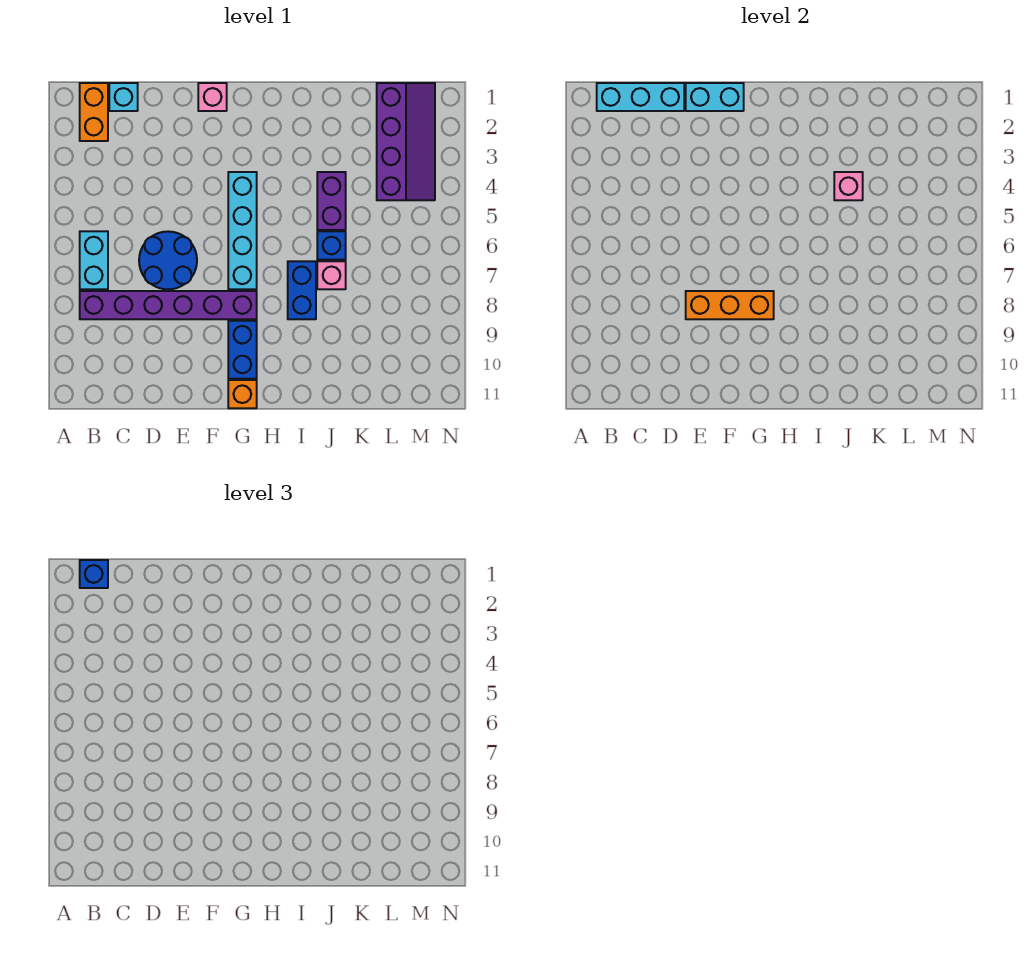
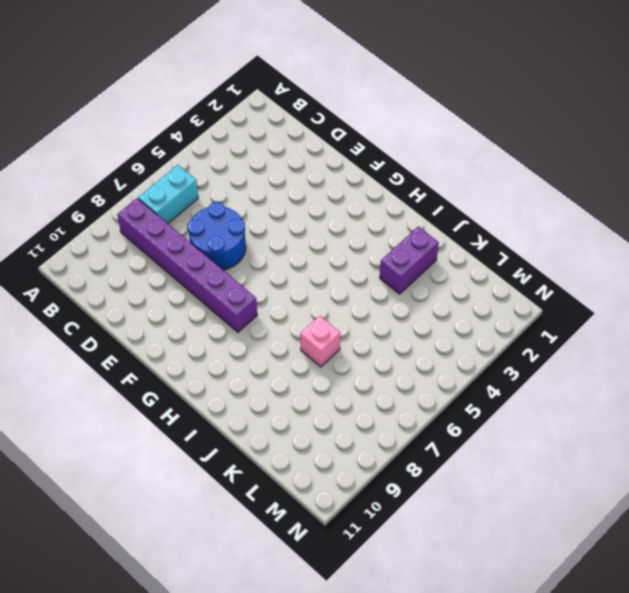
purple 1x2 brick [380,227,439,294] -> purple 1x2 brick moved to [317,172,346,230]
none -> orange 1x2 brick [80,83,108,141]
none -> cyan 1x1 brick [109,83,138,111]
none -> pink 1x1 brick [198,83,227,111]

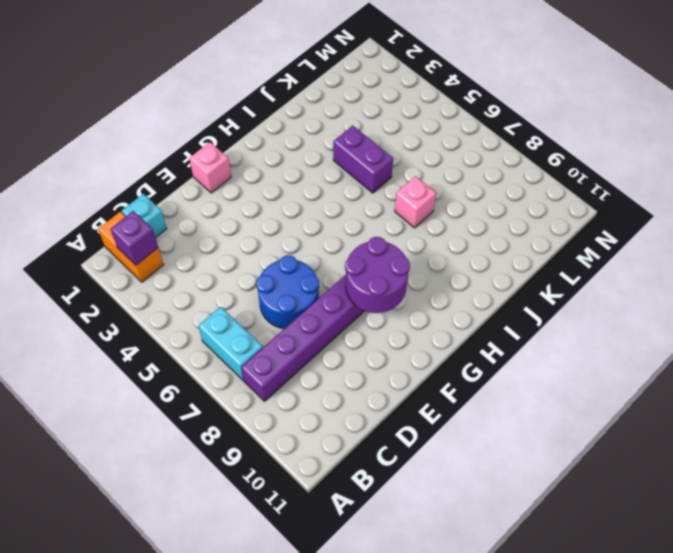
purple 1x1 brick [111,211,158,265] -> none
purple 2x2 round brick [345,237,410,313] -> orange 1x3 brick [686,291,774,319]
none -> cyan 1x4 brick [228,172,257,289]
none -> blue 1x2 brick [228,321,257,379]
none -> orange 1x1 brick [228,380,257,408]

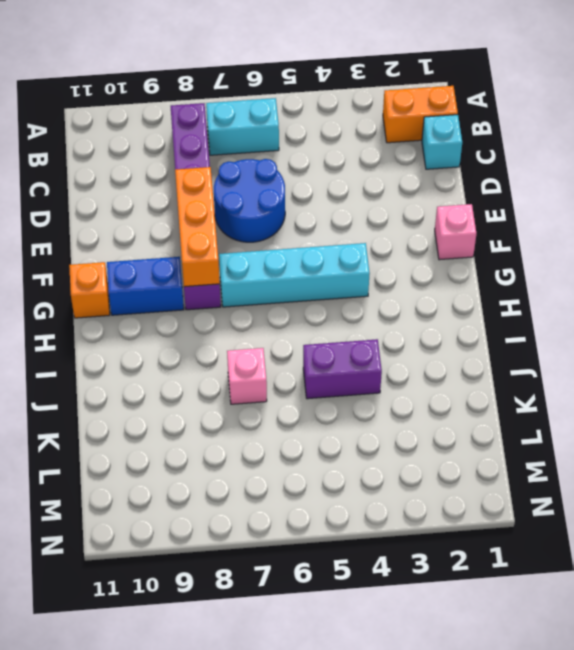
none -> blue 1x2 brick [288,261,316,319]
none -> blue 1x1 brick [317,231,346,260]
none -> purple 2x4 slope [377,83,435,200]

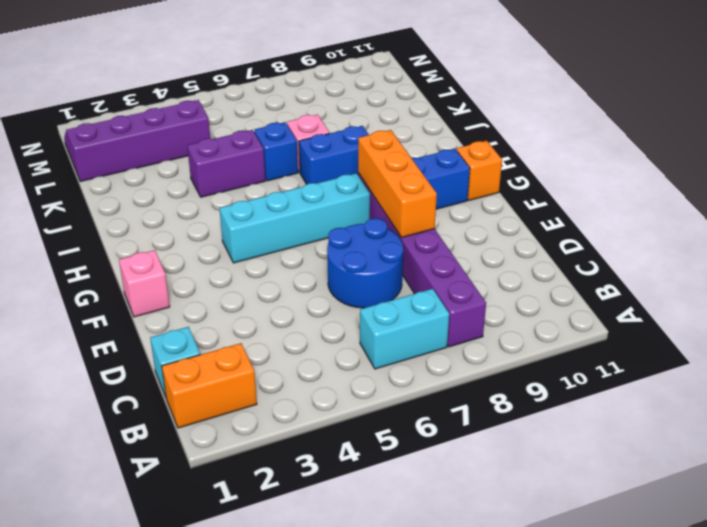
none -> cyan 1x3 brick [597,83,684,111]
none -> cyan 1x2 brick [686,83,744,111]
none -> pink 1x1 brick [834,172,863,200]

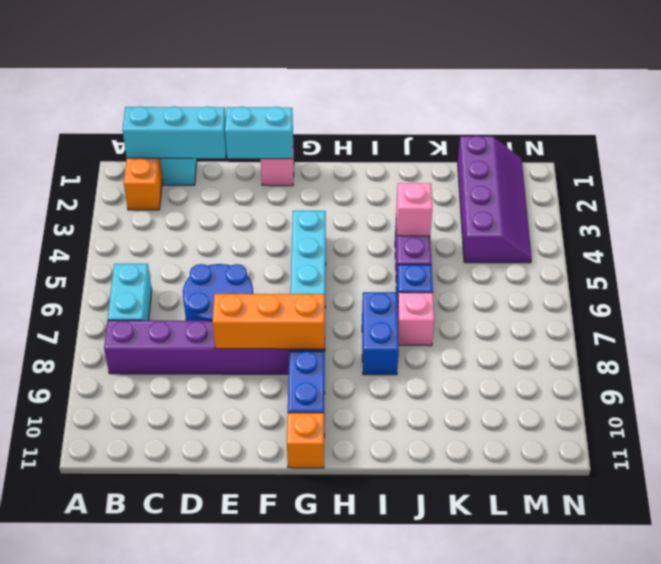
none -> blue 1x1 brick [80,560,108,588]

